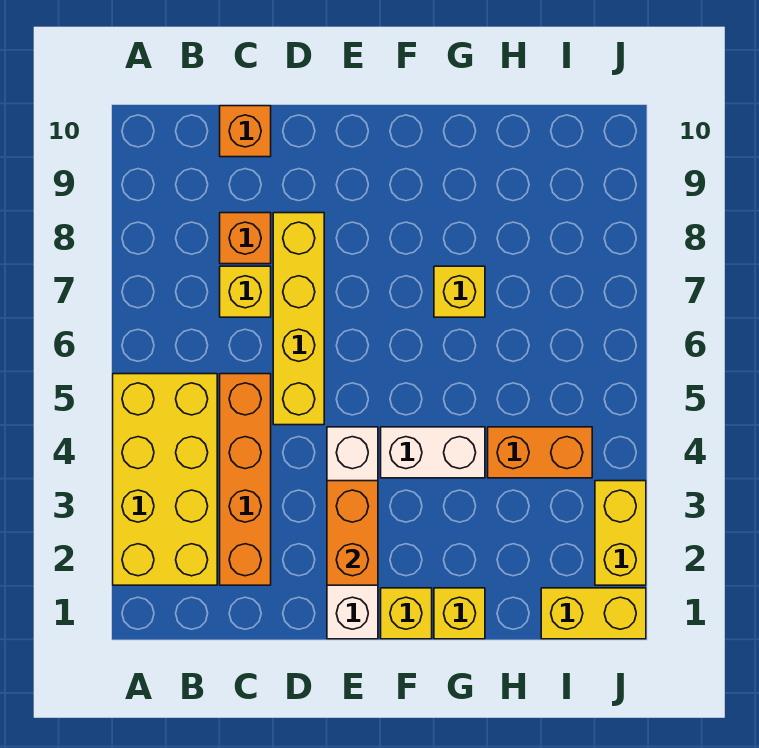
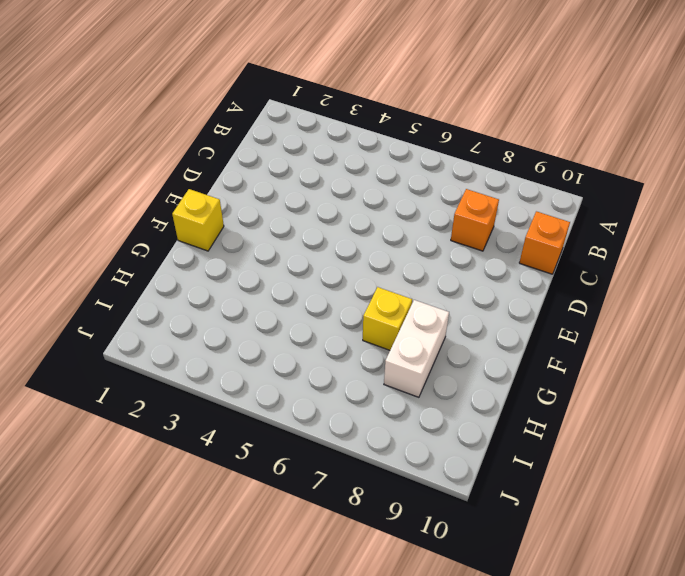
white 1x2 brick [384,300,449,397] -> white 1x2 brick moved to [381,427,485,478]
none -> yellow 2x4 brick [113,374,217,585]
none -> orange 1x4 brick [220,374,271,585]
none -> yellow 1x1 brick [220,266,271,317]

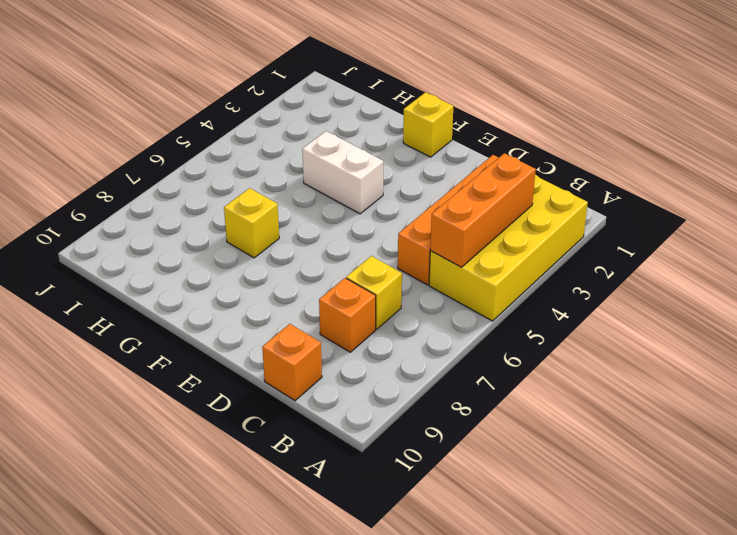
orange 1x3 brick [430,153,536,267] -> none
none -> yellow 1x4 brick [273,213,324,425]
none -> white 1x4 brick [327,427,378,639]
none -> yellow 1x1 brick [434,588,485,639]

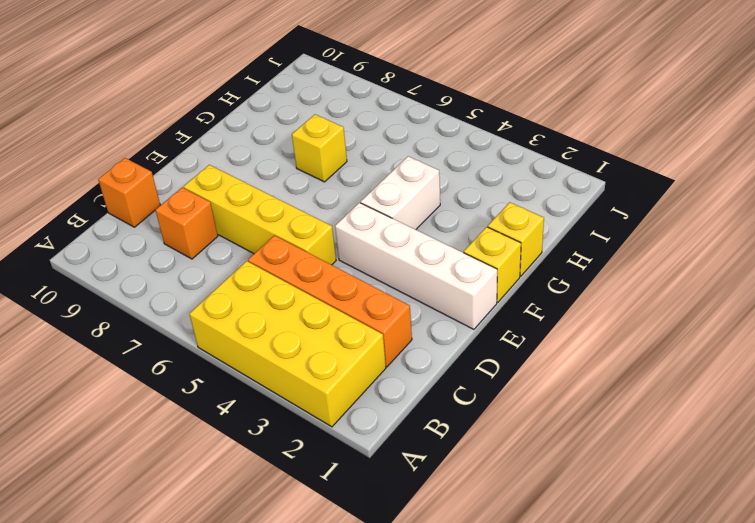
none -> yellow 1x1 brick [220,266,271,317]
none -> orange 1x2 brick [488,427,592,478]
none -> yellow 1x2 brick [541,588,646,639]

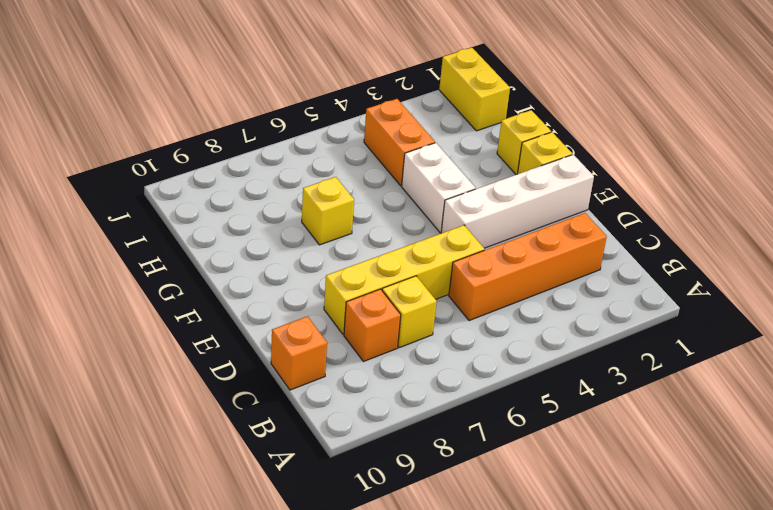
none -> yellow 2x4 brick [113,374,217,585]
none -> yellow 1x2 brick [595,481,646,585]
none -> orange 1x2 brick [327,481,378,585]

